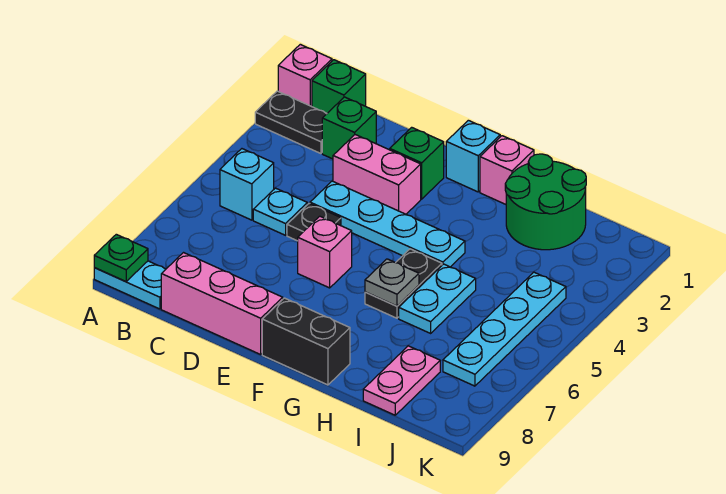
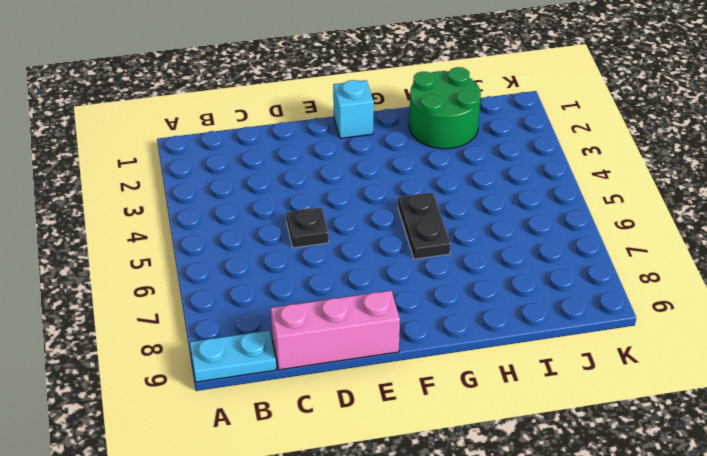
none -> pink 1x1 brick [278,44,332,107]
none -> black 1x2 plate [255,91,327,154]
none -> green 1x1 brick [312,60,366,113]

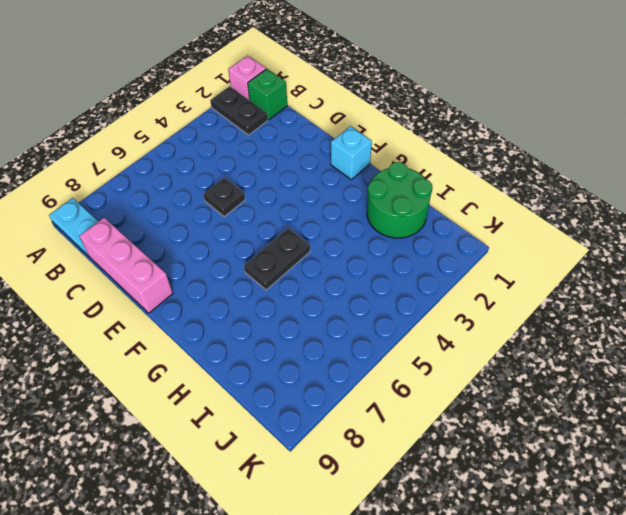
none -> cyan 1x1 brick [220,149,274,220]
none -> green 1x1 brick [322,97,376,159]
none -> cyan 1x1 plate [253,188,307,235]

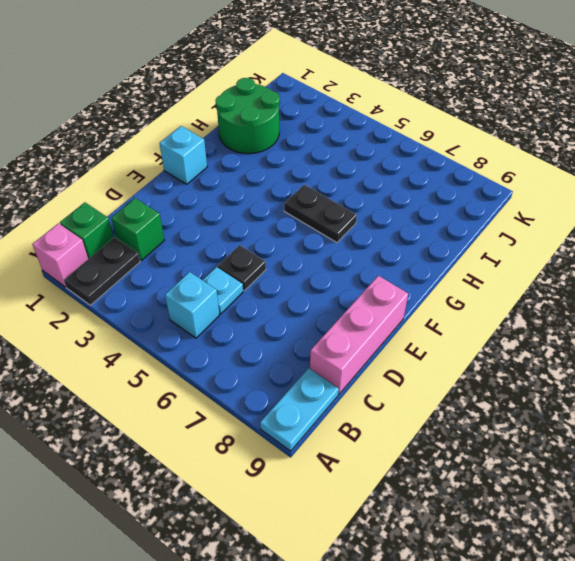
none -> pink 1x2 brick [333,135,421,214]
none -> cyan 1x4 plate [310,181,465,267]
none -> green 1x1 brick [390,127,444,199]

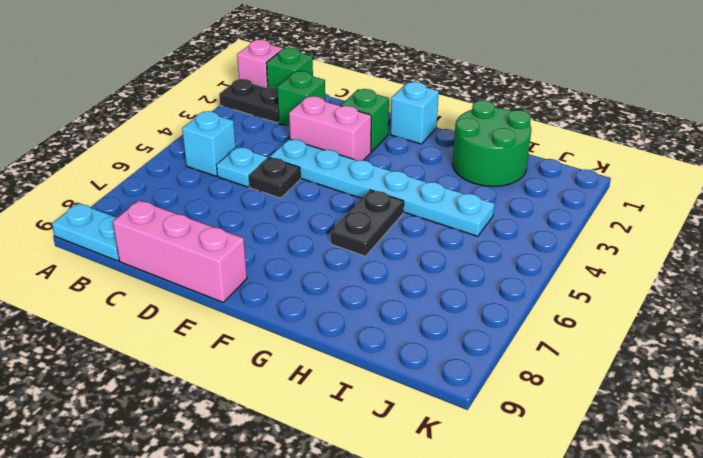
cyan 1x6 plate [270,139,495,236] -> cyan 1x4 plate [310,181,465,267]
none -> pink 1x1 brick [298,216,352,288]
none -> black 1x2 brick [262,298,350,385]
none -> pink 1x1 brick [480,136,534,204]

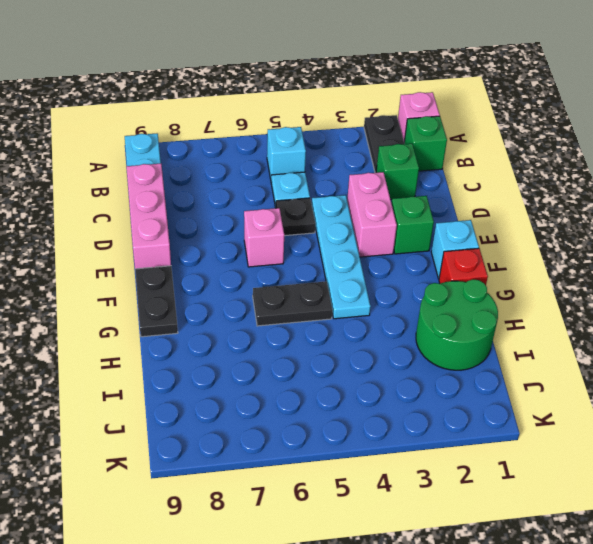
black 1x2 plate [135,266,178,337] -> black 1x2 brick [262,298,350,385]
red 1x1 brick [439,248,488,285] -> pink 1x1 brick [480,136,534,204]
none -> cyan 1x2 plate [399,264,476,333]
none -> pink 1x2 plate [363,346,440,415]
none -> cyan 1x4 plate [443,272,566,386]

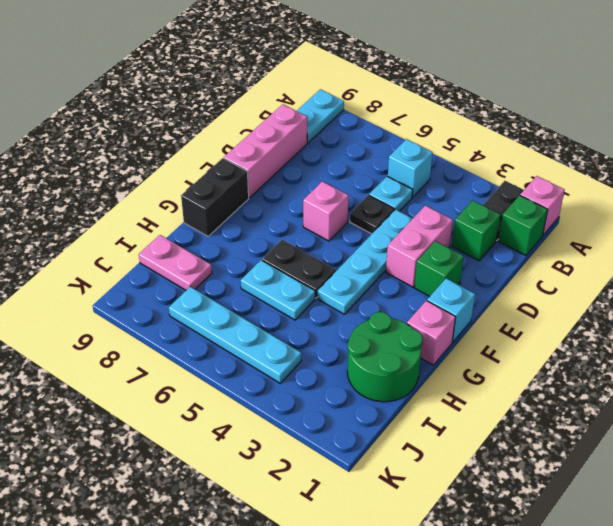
none -> green 1x1 plate [94,234,148,282]
none -> grey 1x1 plate [365,259,419,306]

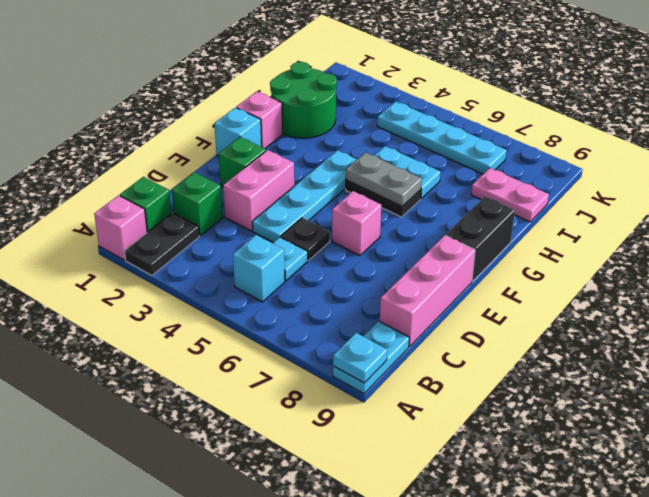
cyan 1x1 plate [333,333,387,383] -> green 1x1 plate [94,234,148,282]
grey 1x2 plate [346,152,422,206] -> grey 1x1 plate [365,259,419,306]

